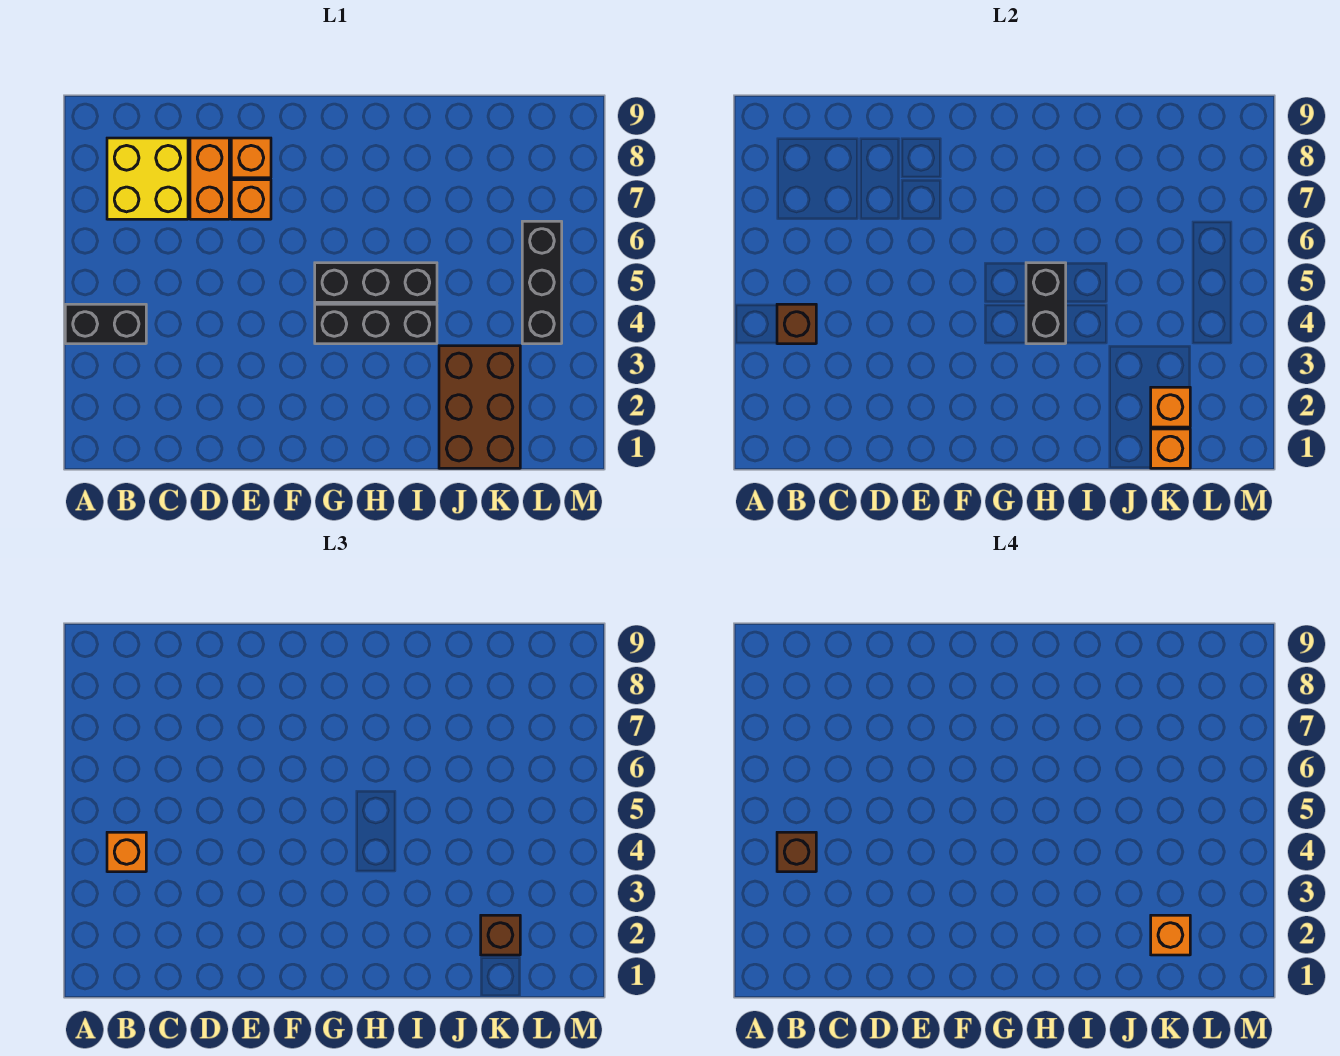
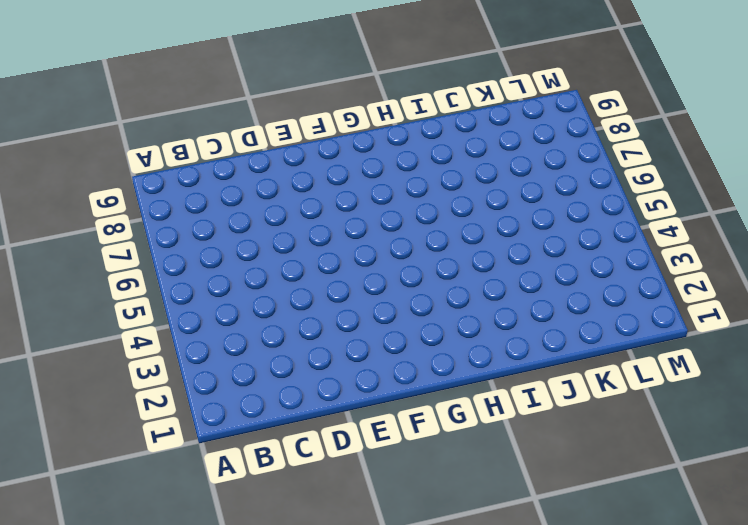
none -> black 1x2 brick [65,304,146,344]
none -> yellow 2x2 brick [107,138,188,219]
none -> orange 1x2 brick [190,138,229,219]

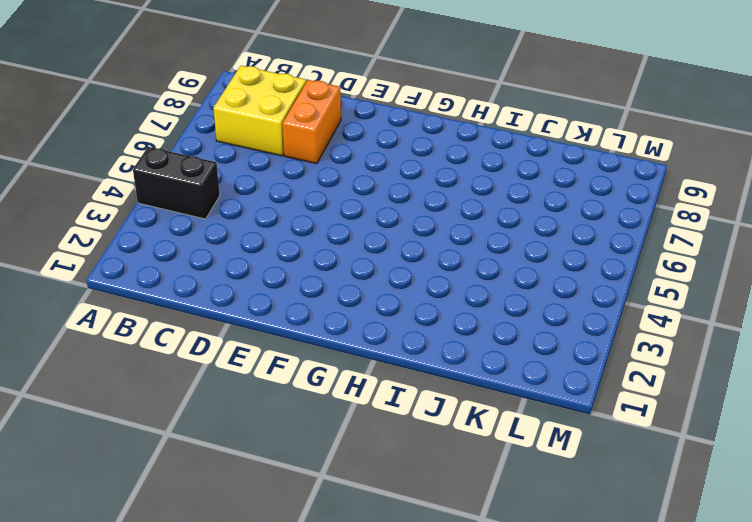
none -> orange 1x1 brick [231,180,271,219]
none -> orange 1x1 brick [231,138,271,178]
none -> black 1x3 brick [315,304,437,344]

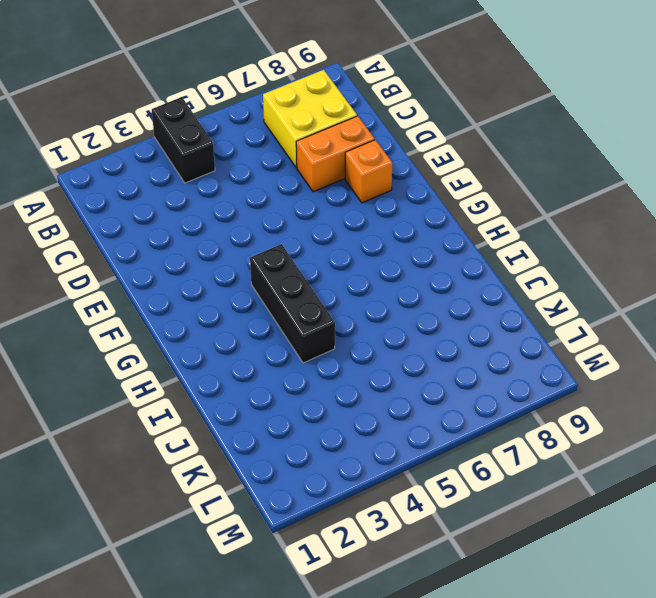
none -> orange 1x1 brick [231,180,271,219]
none -> black 1x3 brick [315,263,437,302]
none -> brown 2x3 brick [439,346,520,468]

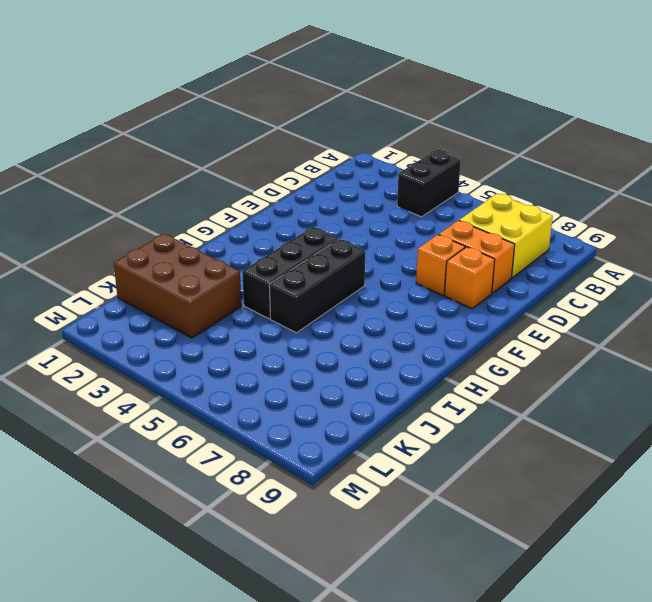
none -> black 1x3 brick [522,221,562,344]
none -> brown 1x1 brick [777,304,816,344]
none -> black 1x2 brick [1026,263,1066,344]

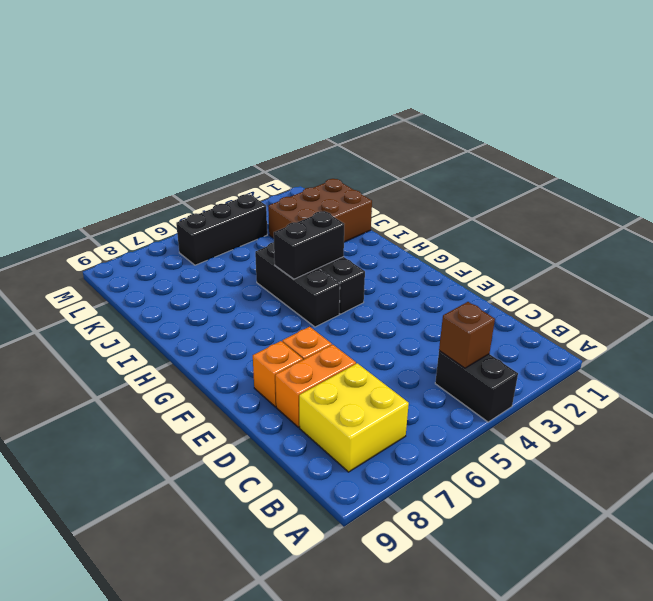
none -> orange 1x1 brick [1151,429,1190,468]
none -> orange 1x1 brick [1151,387,1190,427]
none -> orange 1x1 brick [107,832,146,872]

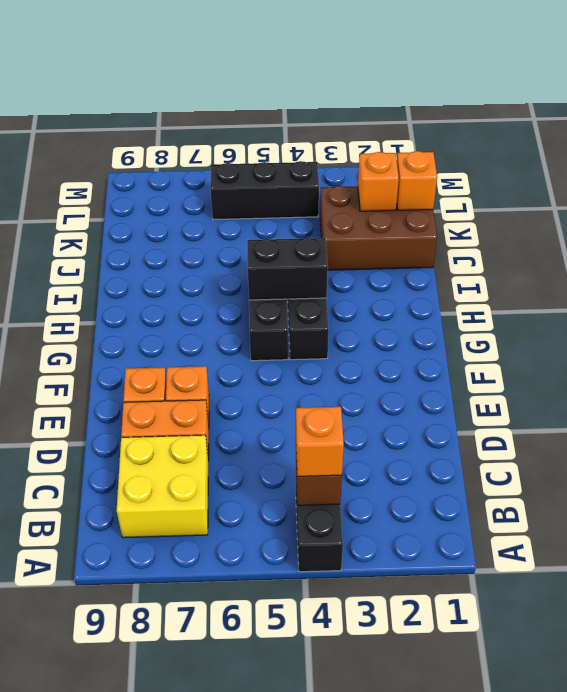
none -> brown 1x1 brick [481,915,520,955]
none -> brown 1x1 brick [777,832,816,872]
none -> orange 1x1 brick [1151,915,1190,955]

